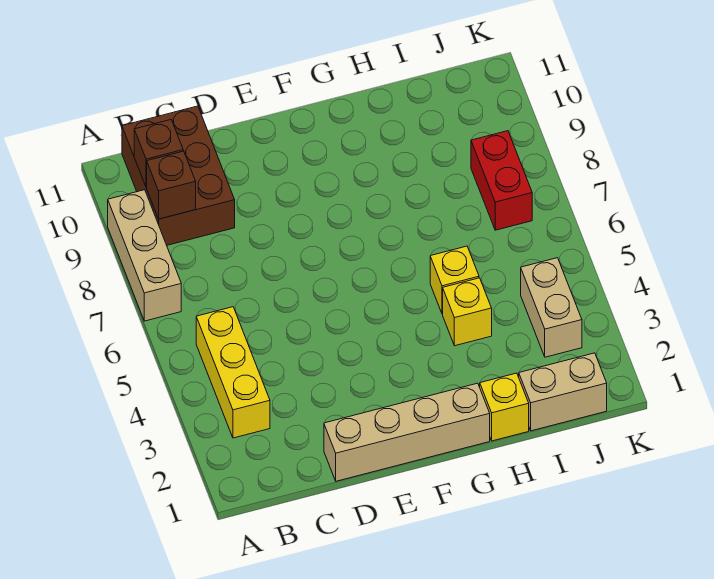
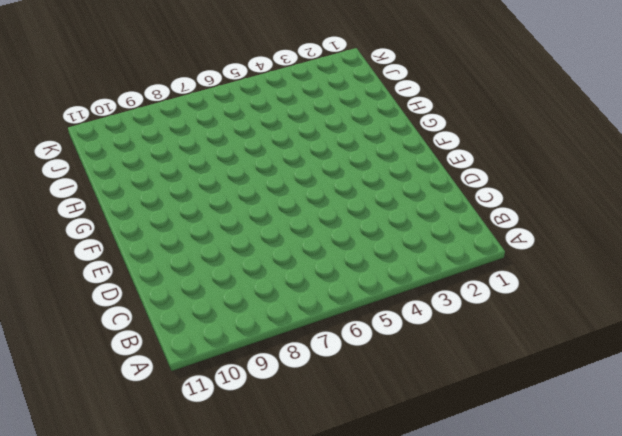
none -> tan 1x3 brick [108,190,181,321]
none -> yellow 1x3 brick [196,307,270,438]
none -> brown 2x3 brick [122,106,235,245]

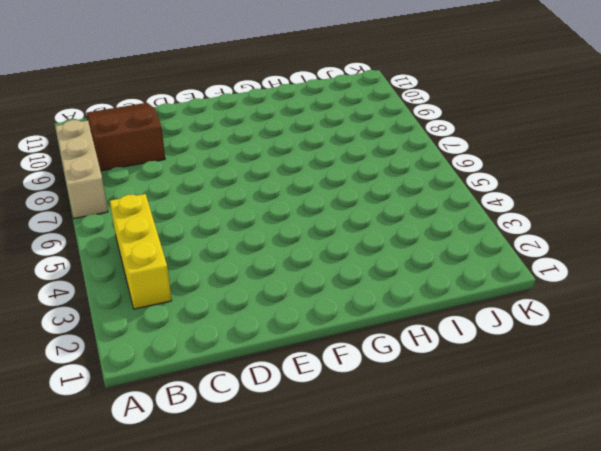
brown 2x3 slope [86,103,165,171] -> brown 2x3 brick [122,106,235,245]
none -> tan 1x4 brick [324,383,490,481]
none -> yellow 1x1 brick [480,373,529,441]
none -> yellow 1x1 brick [443,278,492,346]

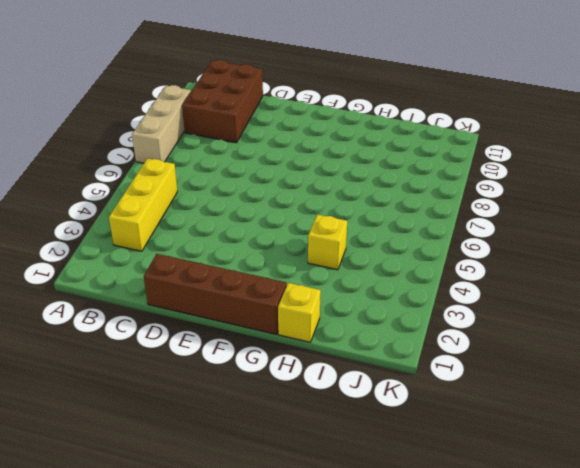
brown 1x4 brick [144,254,287,334] -> tan 1x4 brick [324,383,490,481]
none -> yellow 1x1 brick [430,246,479,314]
none -> tan 1x2 brick [519,353,607,431]
none -> tan 1x2 brick [521,258,582,357]

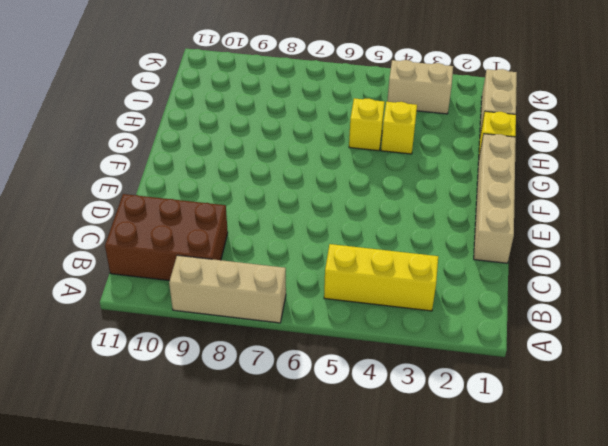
none -> red 1x2 brick [471,131,532,230]
none -> brown 1x1 brick [147,151,196,219]
none -> brown 1x1 brick [134,120,183,187]

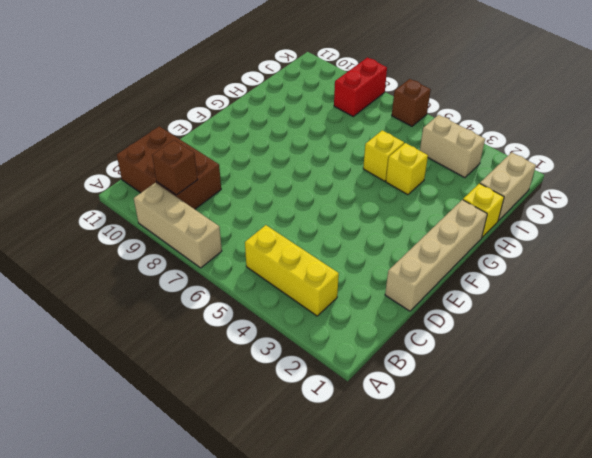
red 1x2 brick [334,58,387,116] -> red 1x2 brick turned to [471,131,532,230]
brown 1x1 brick [392,79,431,126] -> brown 1x1 brick moved to [134,120,183,187]

